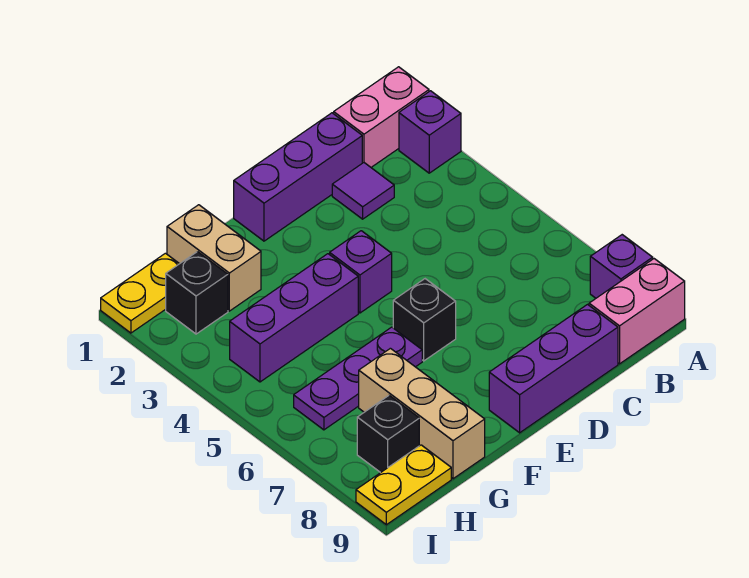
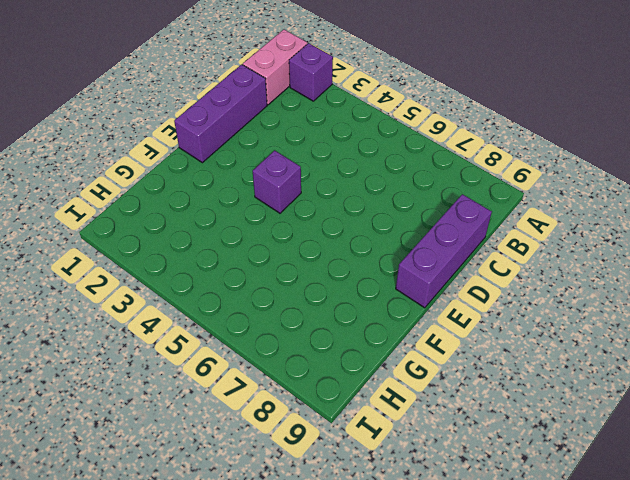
none -> purple 1x1 brick [590,235,653,298]
none -> pink 1x2 brick [589,259,685,364]
none -> purple 1x1 tile [332,163,394,219]

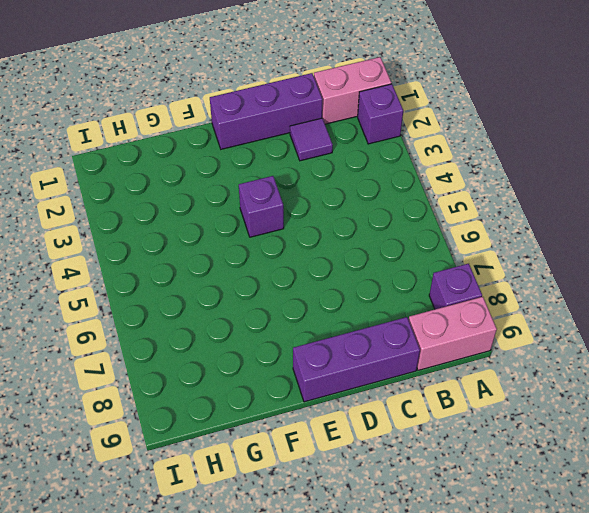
none -> black 1x1 brick [393,279,456,361]
none -> purple 1x3 brick [230,254,358,382]
none -> purple 1x3 plate [294,327,422,430]

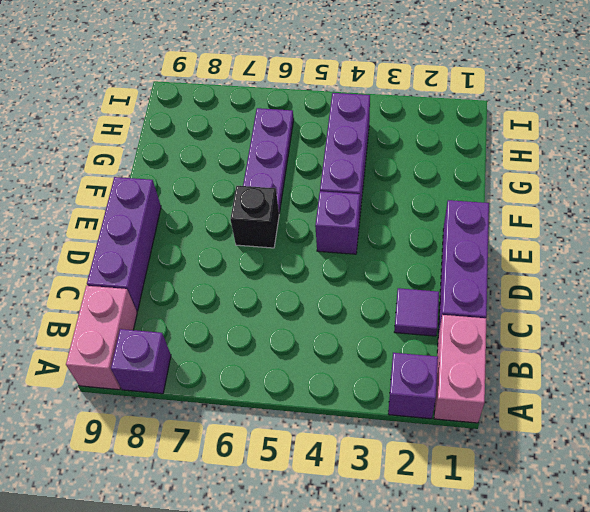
none -> tan 1x2 brick [167,205,261,311]
none -> tan 1x3 brick [359,348,485,479]
none -> yellow 1x2 plate [101,253,179,333]

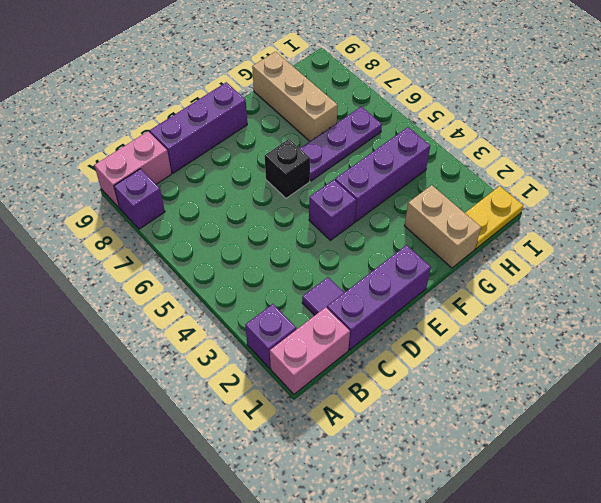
none -> black 1x1 brick [166,252,228,334]
none -> black 1x1 brick [357,396,419,473]
none -> yellow 1x2 plate [356,445,451,525]

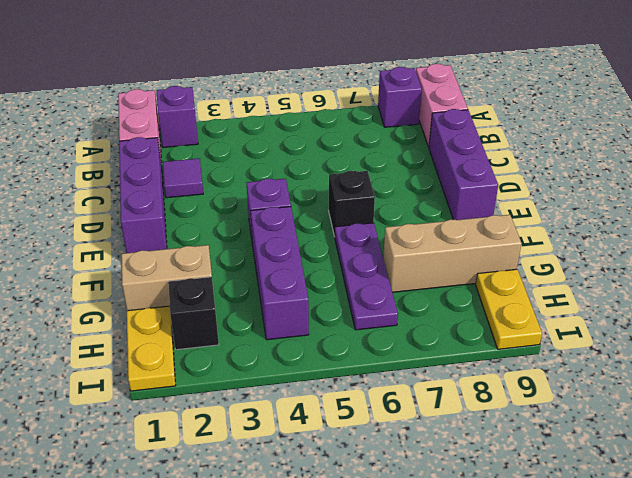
none -> black 1x1 brick [357,396,419,473]

